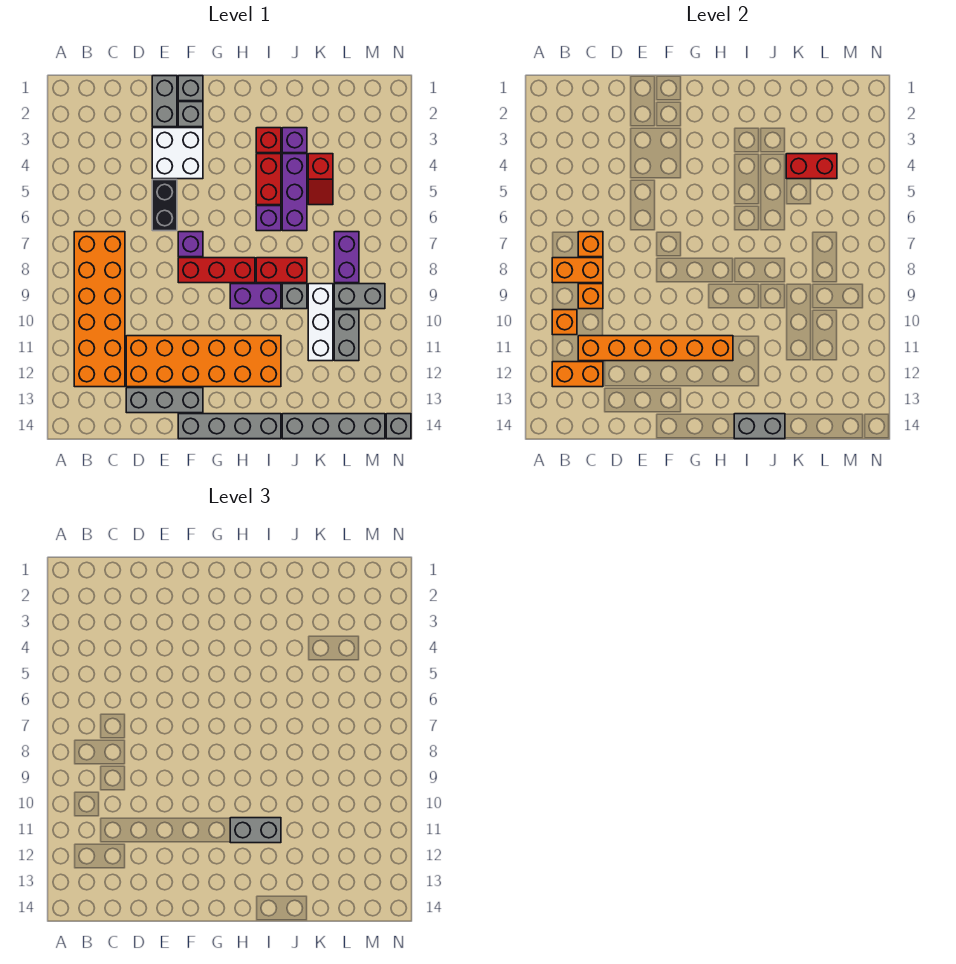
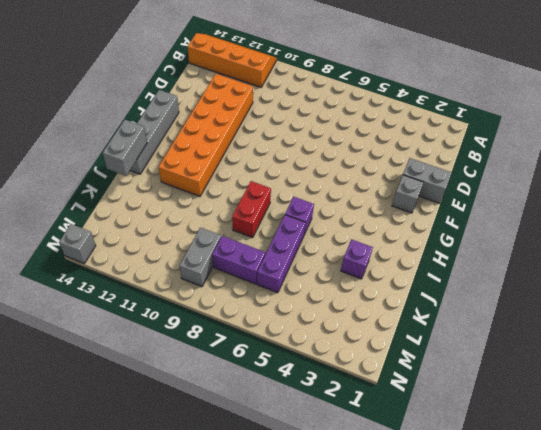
orange 2x4 slope [188,33,277,87] -> orange 2x6 brick [74,232,125,387]
purple 1x3 brick [257,215,305,293] -> purple 1x3 brick turned to [282,154,307,231]
none -> grey 1x3 brick [126,388,203,413]
none -> white 2x2 brick [152,128,203,179]
none -> black 1x2 brick [152,180,177,231]
none -> grey 1x1 brick [178,76,203,101]

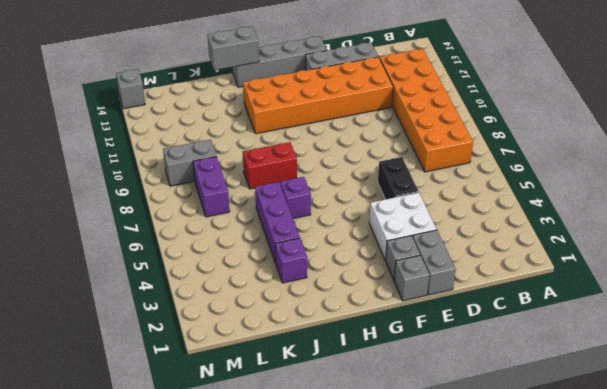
none -> purple 1x1 brick [178,232,203,257]
none -> red 1x3 brick [178,258,255,283]
none -> purple 1x2 brick [230,284,281,309]
none -> red 1x1 brick [256,128,281,153]

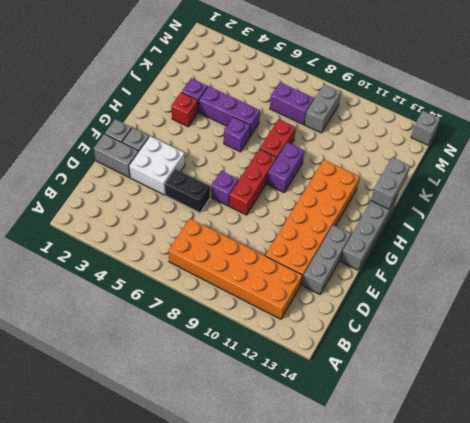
none -> red 1x2 brick [256,154,281,205]
none -> grey 1x1 brick [282,284,307,309]
none -> grey 1x4 brick [282,414,385,439]
none -> red 1x2 slope [308,154,333,205]

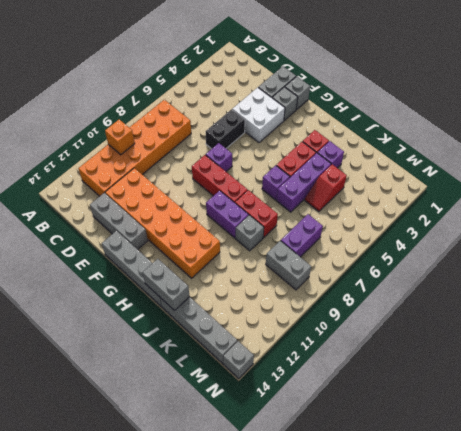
none -> white 1x3 brick [308,284,333,361]
none -> grey 1x2 brick [334,310,359,361]
none -> orange 1x2 brick [552,258,603,283]
none -> orange 1x2 brick [552,362,603,387]

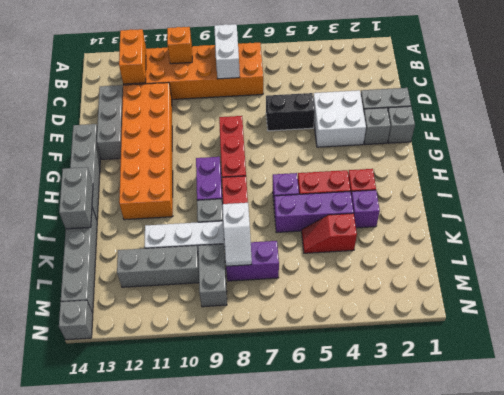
white 1x2 brick [214,24,240,79] -> orange 1x2 brick [552,258,603,283]
white 1x2 slope [222,203,252,266] -> none
grey 1x3 brick [117,245,199,287] -> grey 1x2 brick [334,310,359,361]
none -> purple 1x1 brick [178,232,203,257]
none -> orange 1x1 brick [578,232,603,257]
none -> orange 1x1 brick [578,284,603,309]
none -> orange 1x6 brick [578,336,733,361]

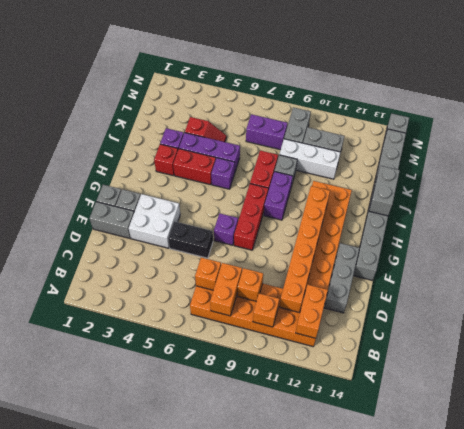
none -> red 1x2 brick [786,154,837,179]
none -> grey 1x2 brick [230,818,281,843]

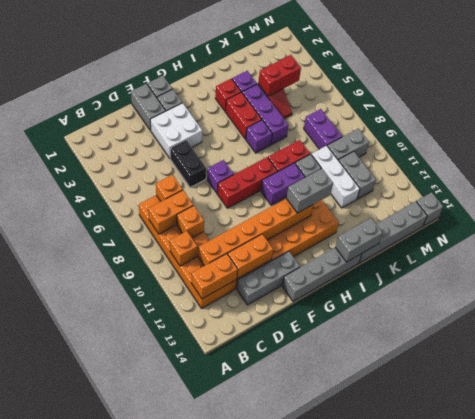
orange 1x2 brick [228,234,273,279] -> none

